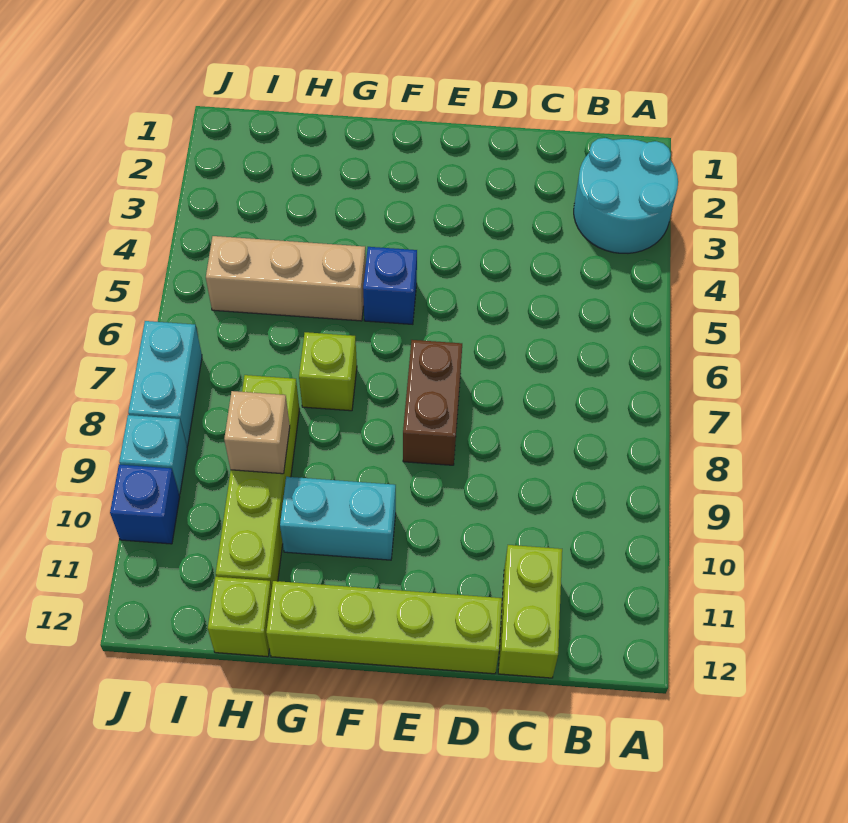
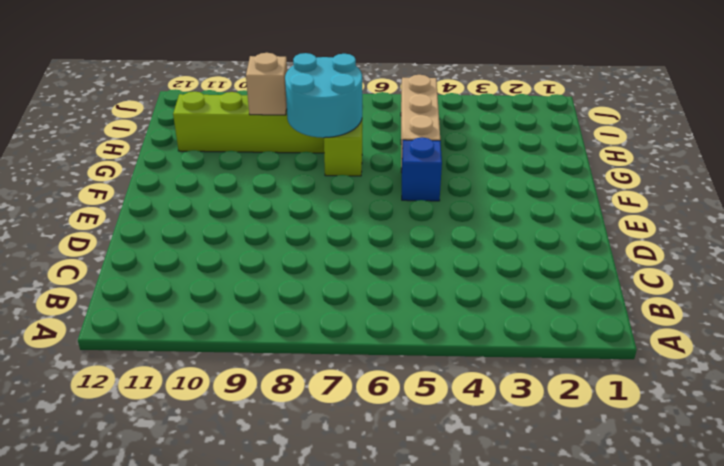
cyan 2x2 round brick [285,53,362,138] -> cyan 2x2 round brick moved to [574,138,678,253]
none -> lime 1x2 brick [498,545,562,678]
none -> lime 1x4 brick [266,581,502,674]
none -> brown 1x2 brick [403,340,462,465]

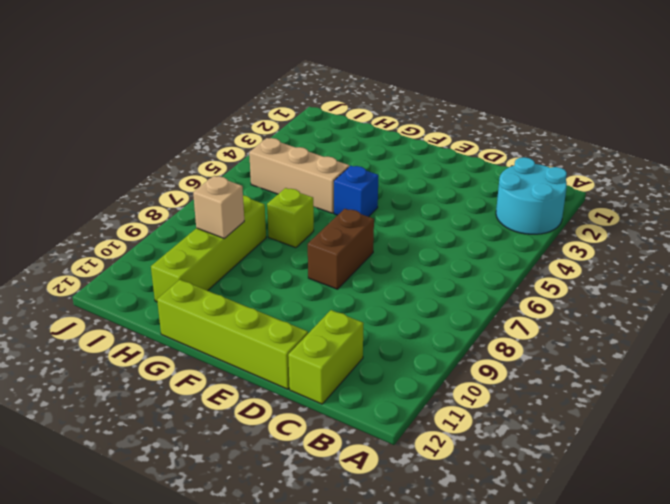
none -> cyan 1x2 brick [280,477,396,560]
none -> lime 1x1 brick [208,577,272,657]
none -> cyan 1x2 brick [128,321,202,446]

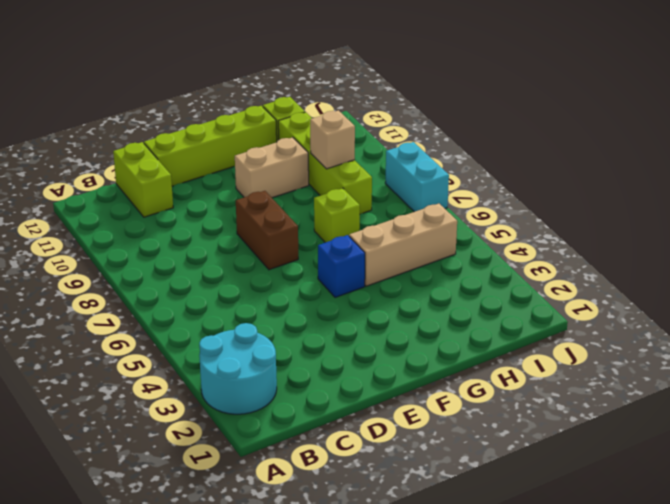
tan 1x2 brick [235,137,309,198] -> cyan 1x2 brick [280,477,396,560]
none -> cyan 1x1 brick [119,415,187,494]
none -> blue 1x1 brick [110,464,180,544]

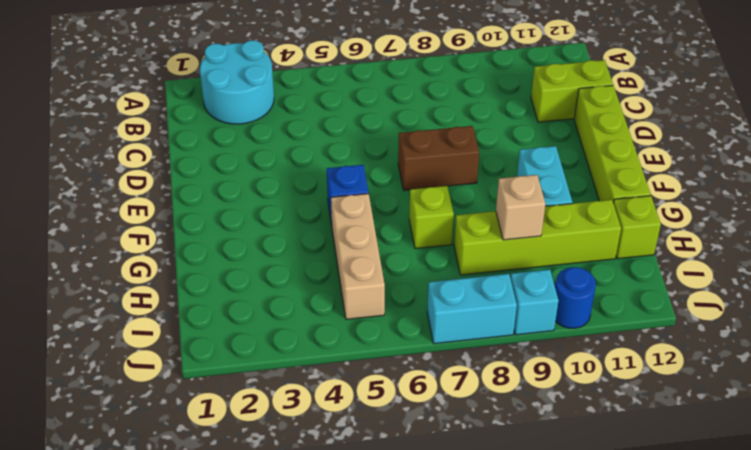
blue 1x1 round brick [555,267,596,328] -> blue 1x1 brick [110,464,180,544]

